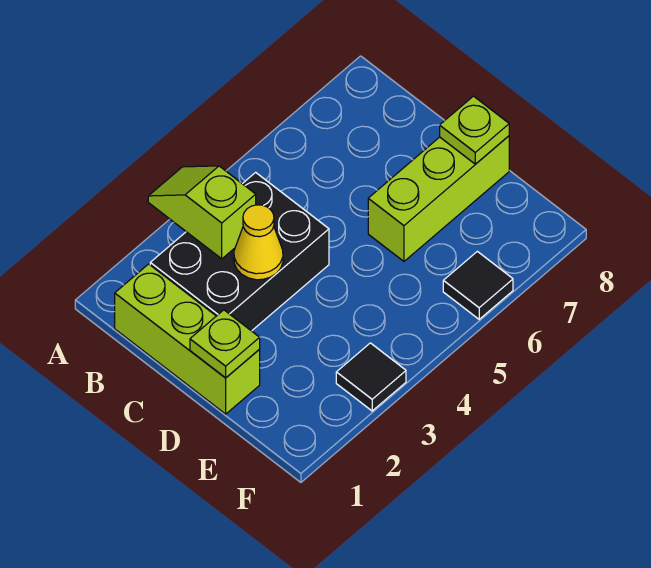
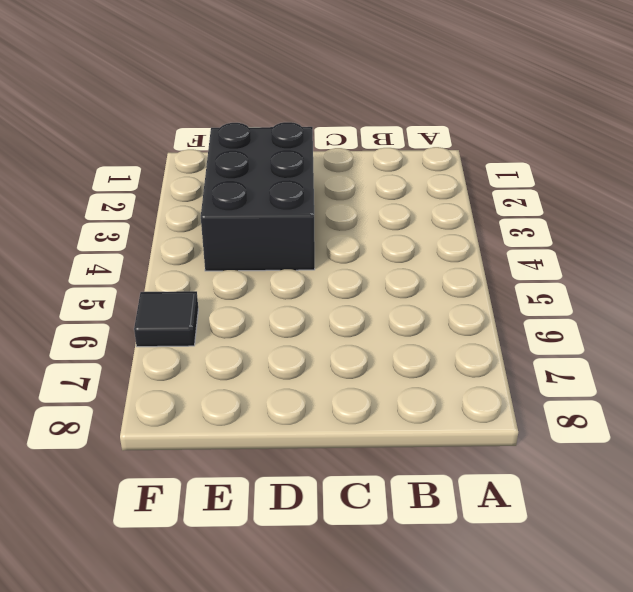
black 2x3 brick [201,122,315,271] -> black 2x3 brick moved to [150,172,329,331]
none -> lime 1x3 brick [115,264,260,414]
none -> lime 1x3 brick [368,136,509,261]

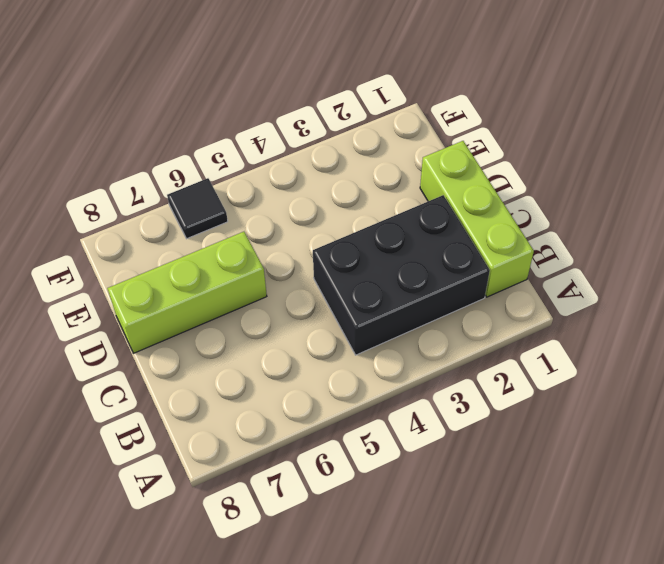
none -> black 1x1 tile [336,343,406,411]
none -> lime 1x2 slope [148,166,256,259]

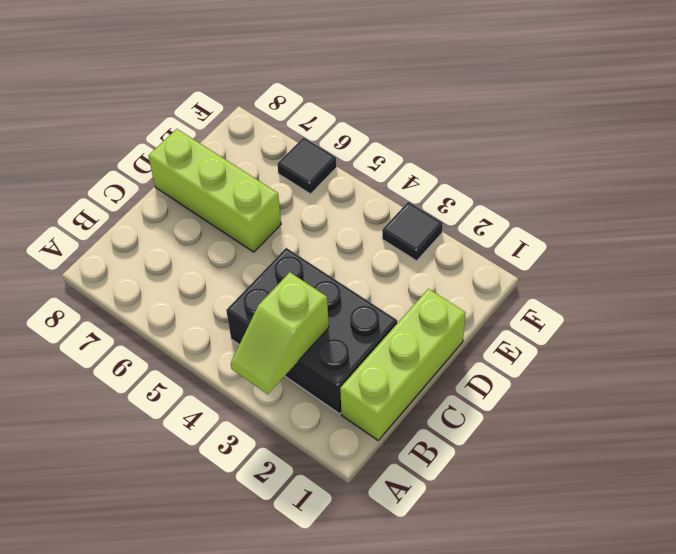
none -> yellow 1x1 cone [234,205,283,280]
none -> lime 1x1 plate [190,310,260,378]

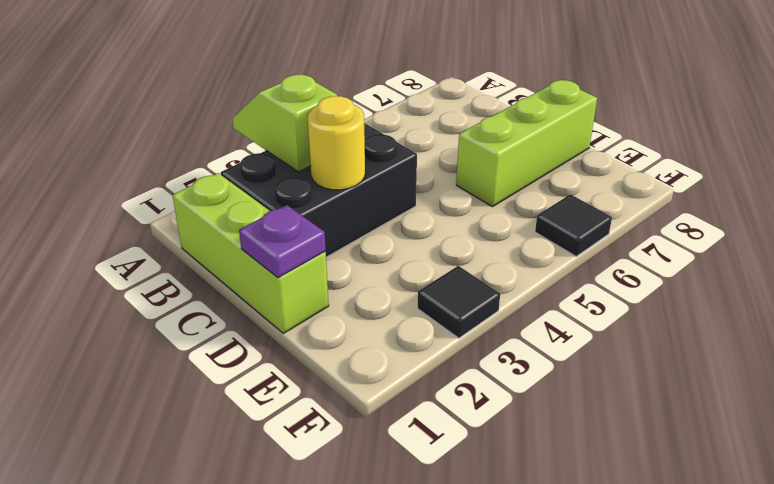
yellow 1x1 round brick [308,96,365,190] -> yellow 1x1 cone [234,205,283,280]
purple 1x1 plate [239,205,326,278] -> lime 1x1 plate [190,310,260,378]
none -> lime 1x1 plate [440,96,509,164]

